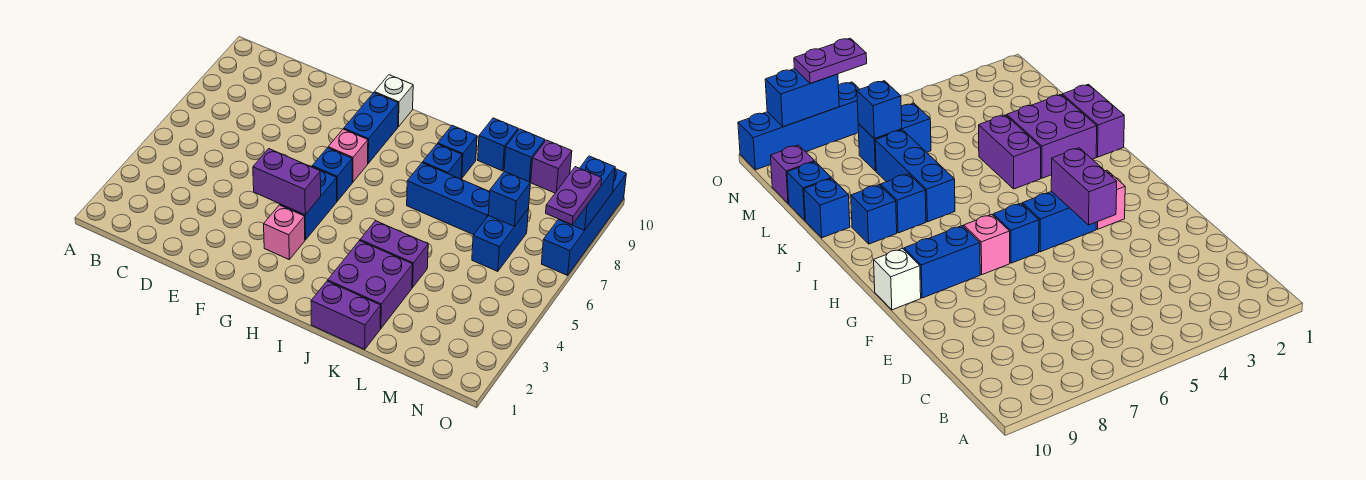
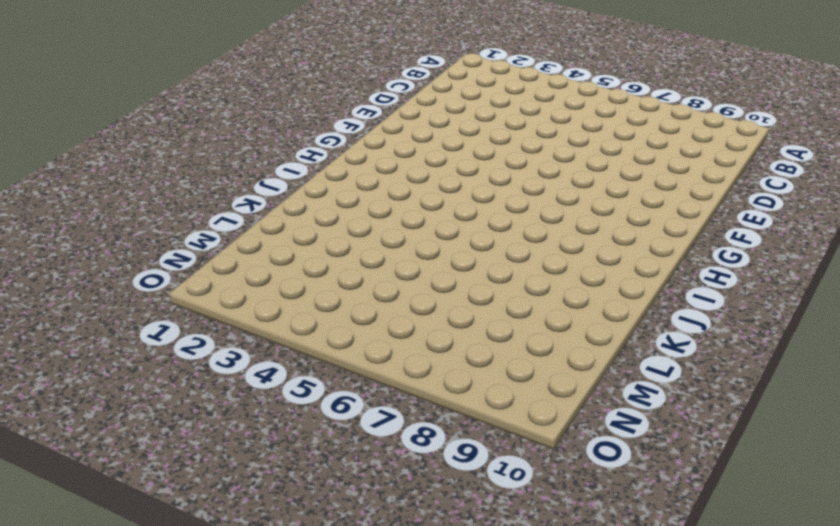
none -> pink 1x1 brick [264,205,305,259]
none -> blue 1x2 brick [280,167,337,240]
none -> blue 1x1 brick [312,148,352,201]

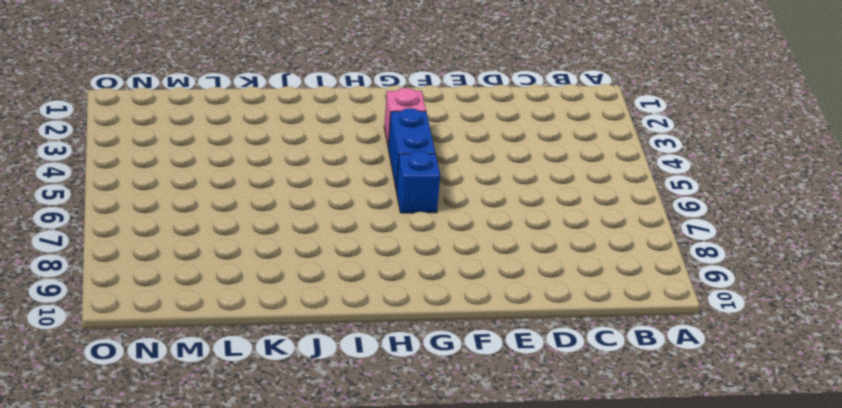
none -> pink 1x1 brick [328,129,368,182]
none -> blue 1x2 brick [344,93,398,163]
none -> white 1x1 brick [374,75,413,127]

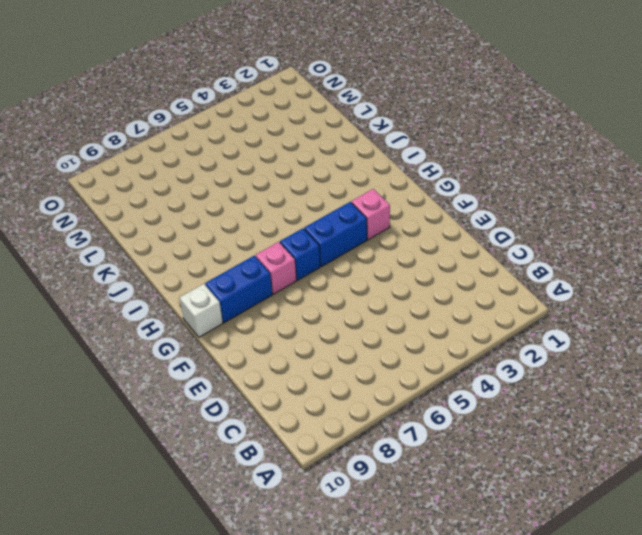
none -> purple 1x2 brick [311,281,381,349]
none -> purple 2x2 brick [328,241,413,329]
none -> purple 1x2 brick [360,221,428,288]

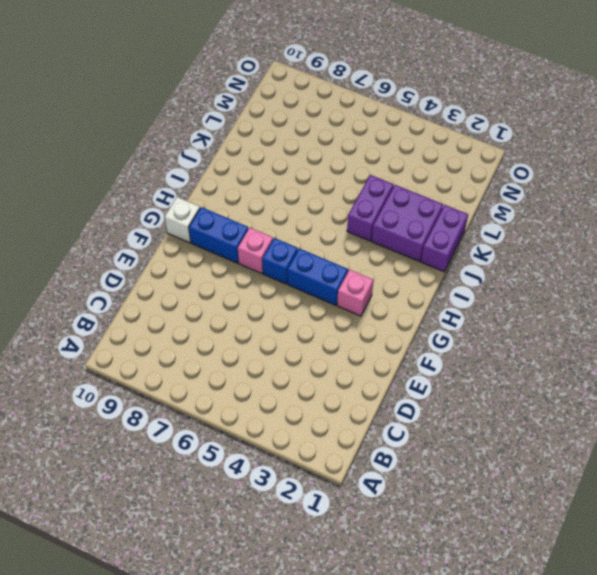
none -> blue 1x3 brick [407,163,490,235]
none -> blue 1x1 brick [423,144,462,179]
none -> blue 1x1 brick [438,125,477,178]

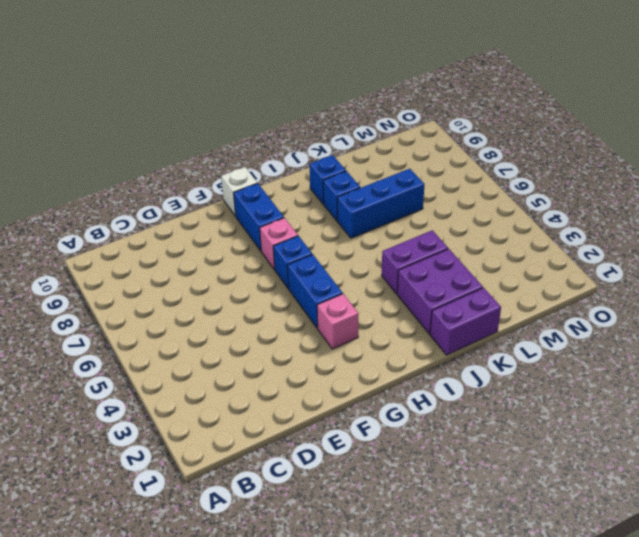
none -> blue 1x1 brick [478,118,518,171]
none -> blue 1x1 brick [504,129,545,182]
none -> blue 1x2 brick [472,208,529,272]

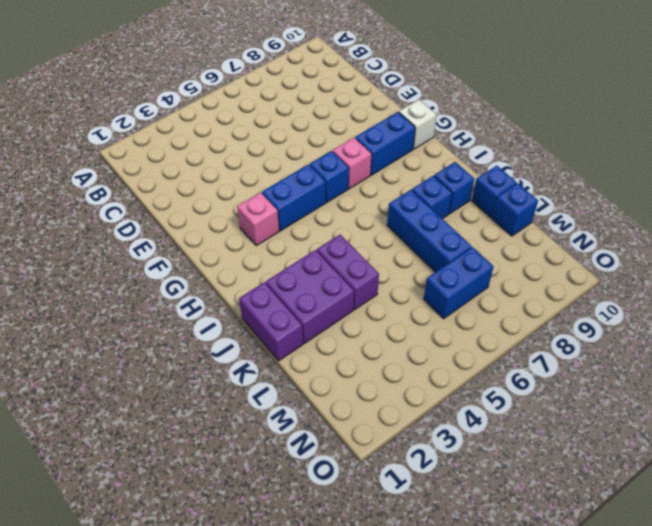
none -> purple 1x1 brick [531,140,572,193]
none -> blue 1x4 brick [541,169,626,275]
none -> purple 1x2 brick [253,149,321,215]

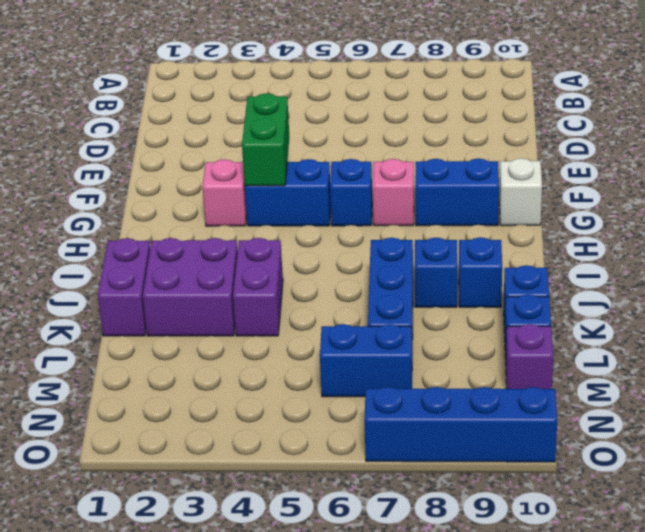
green 1x2 brick [242,93,289,186] -> purple 1x2 brick [253,149,321,215]
none -> blue 1x1 brick [488,171,531,227]
none -> blue 1x2 brick [559,156,615,231]
none -> purple 1x2 plate [546,167,602,225]

